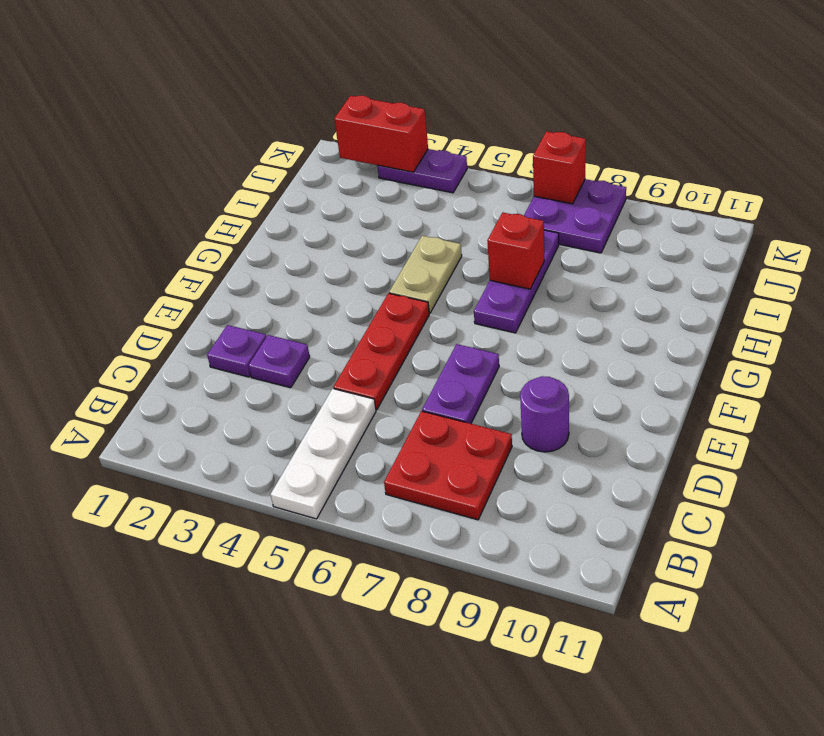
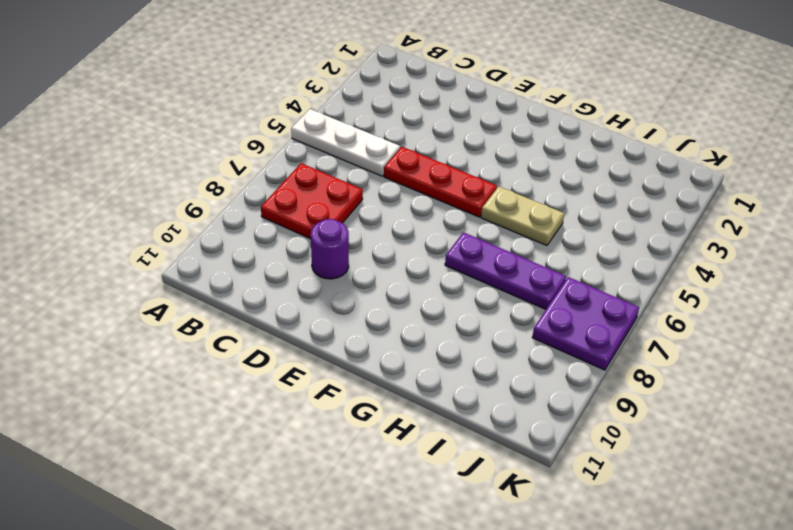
none -> purple 1x1 plate [207,325,266,377]
none -> purple 1x1 plate [248,335,310,388]
none -> purple 1x2 plate [422,344,499,424]

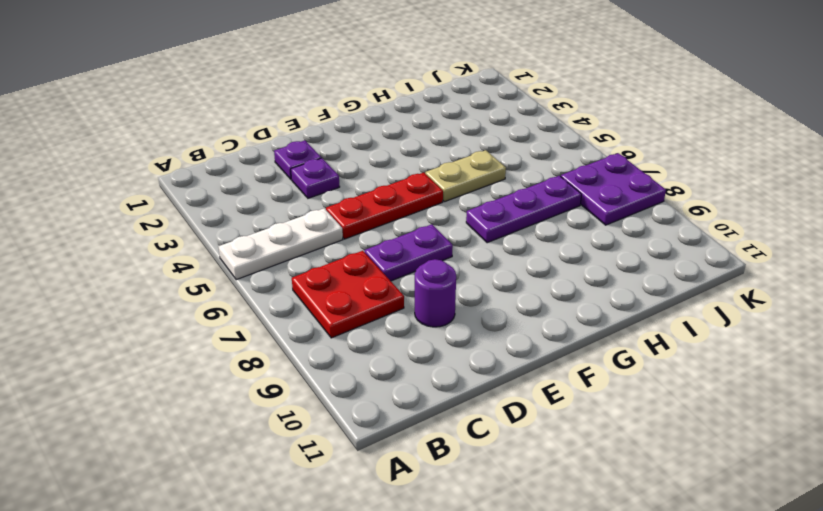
none -> purple 1x2 plate [377,149,467,193]
none -> red 1x1 brick [487,213,544,289]
none -> red 1x2 brick [334,96,428,172]

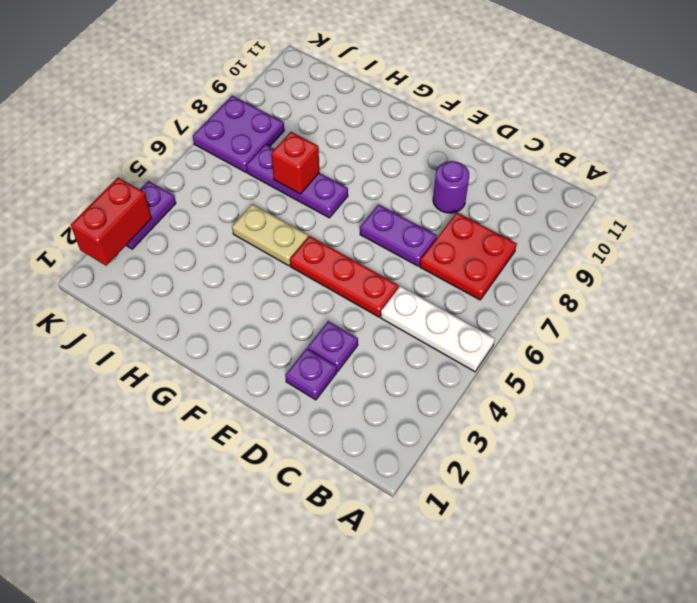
none -> red 1x1 brick [533,131,586,204]

